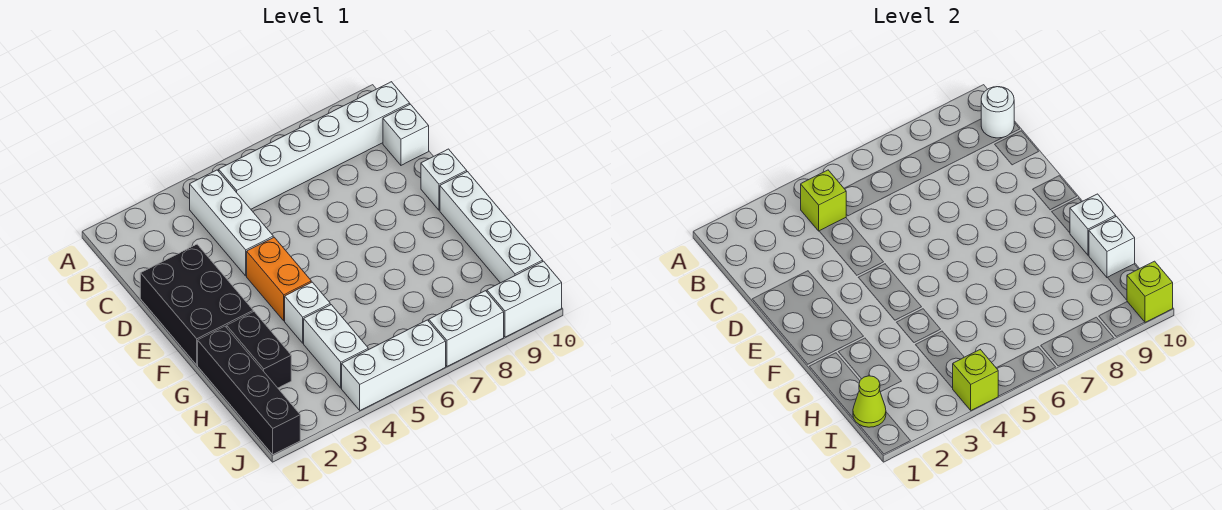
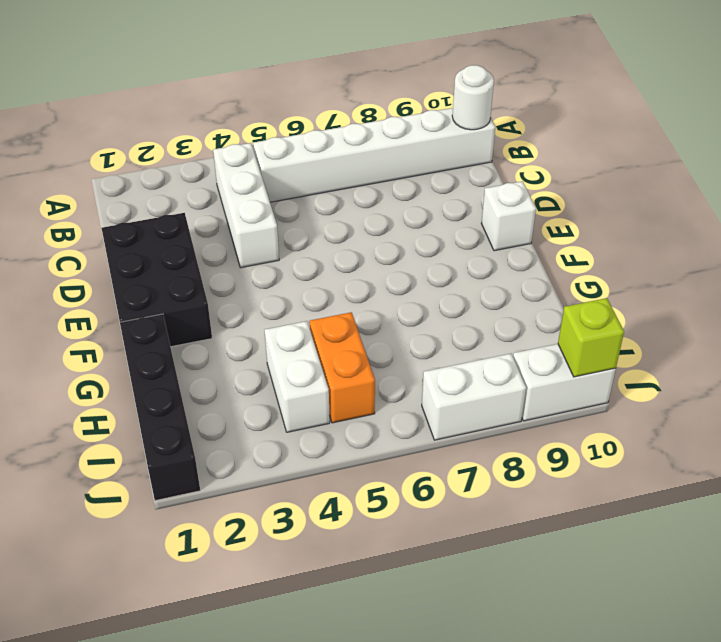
orange 1x2 brick [309,312,375,423] -> orange 1x2 brick moved to [247,237,311,321]
none -> white 1x1 brick [383,104,429,165]
none -> white 1x4 brick [440,172,543,283]
none -> black 1x2 brick [227,312,291,388]

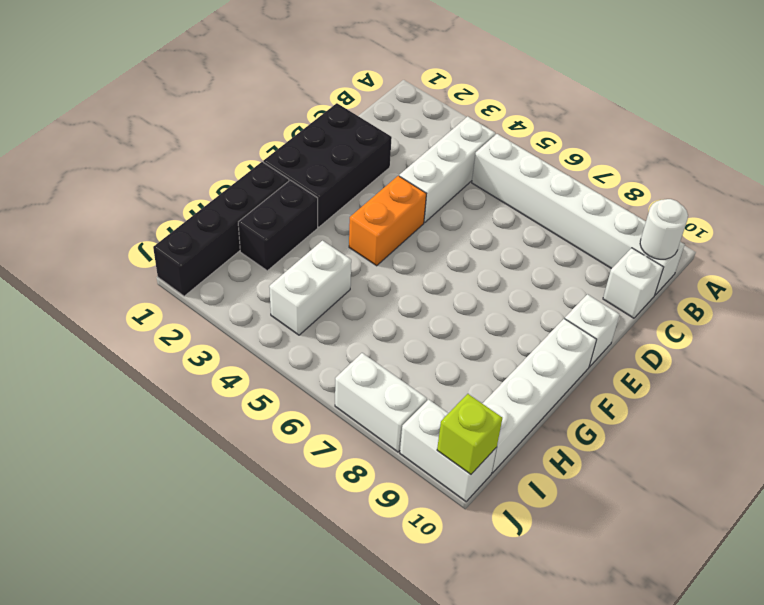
none -> white 1x1 brick [285,282,330,343]
none -> white 1x3 brick [342,320,446,410]
none -> lime 1x1 brick [801,170,846,231]

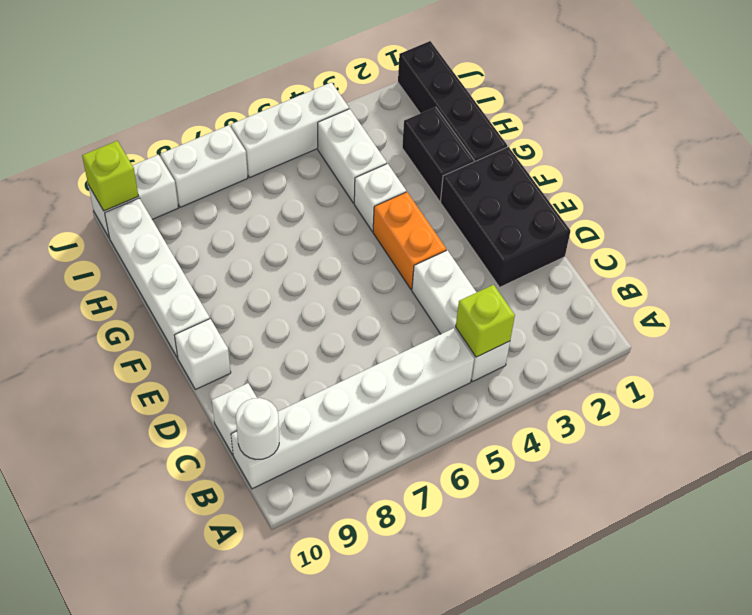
none -> white 1x1 brick [1070,194,1116,255]
none -> white 1x1 brick [1089,216,1135,278]
none -> lime 1x1 cone [853,376,886,427]

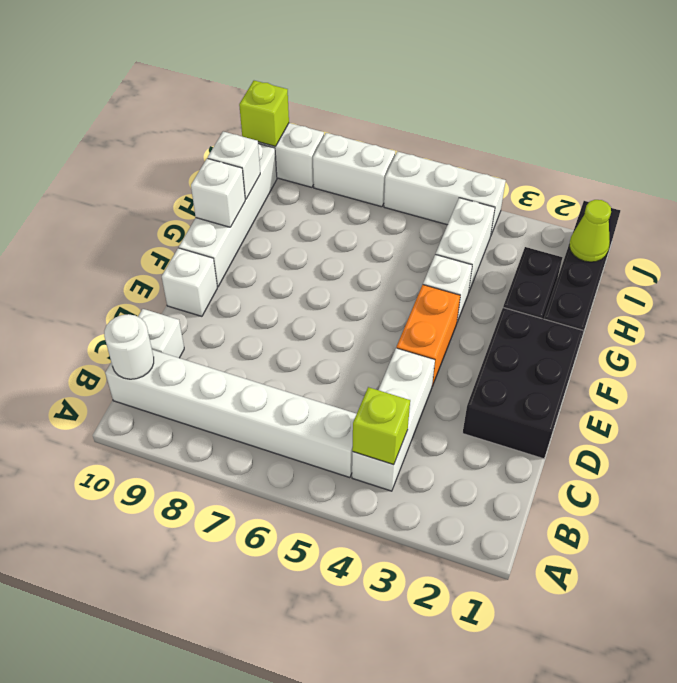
none -> lime 1x1 brick [952,350,998,410]

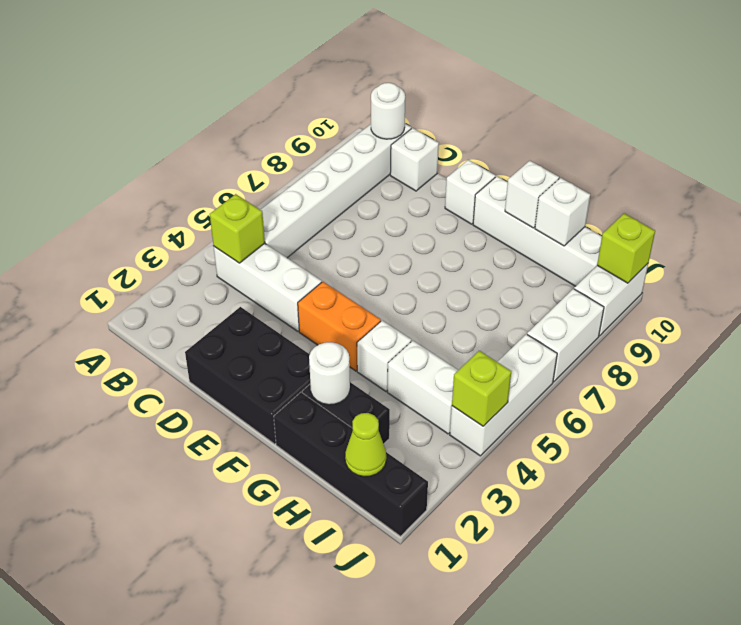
white 1x1 round brick [309,342,350,405] -> none

